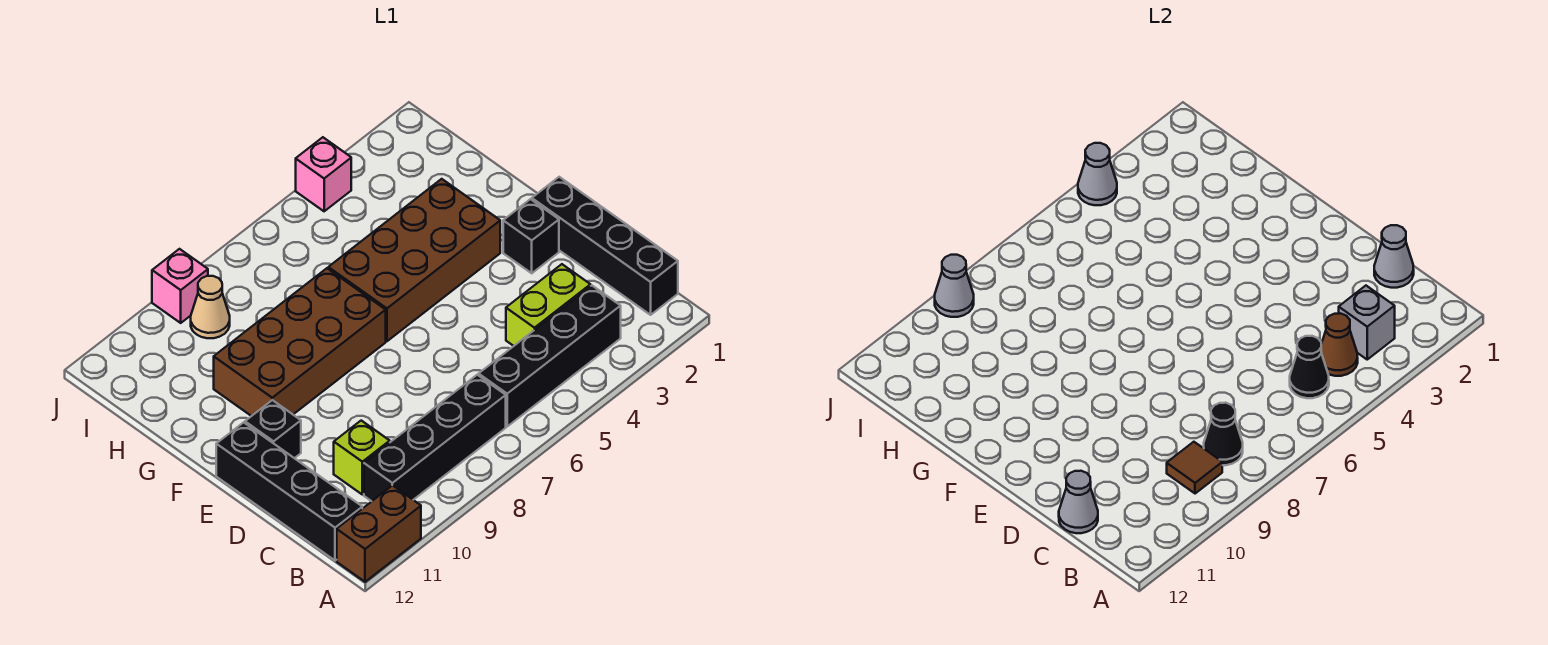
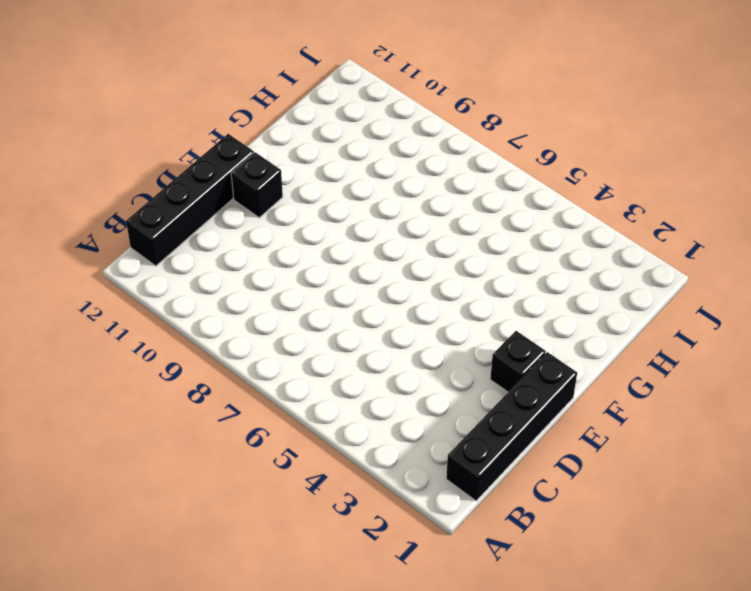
none -> brown 1x2 brick [337,485,421,582]
none -> black 1x4 brick [479,286,621,426]
none -> black 1x4 brick [364,375,506,501]

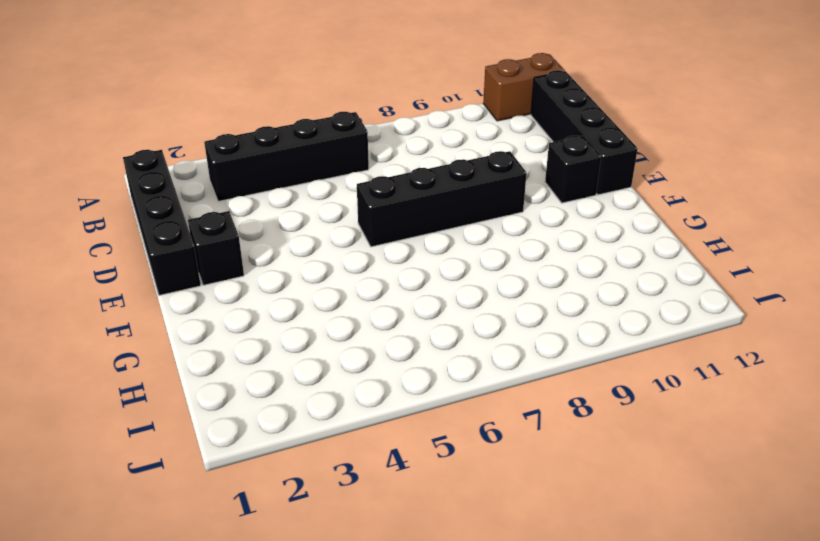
black 1x4 brick [357,151,527,247] -> black 1x4 brick moved to [364,375,506,501]
none -> lime 1x2 brick [506,264,591,346]
none -> lime 1x1 brick [334,421,390,495]
none -> brown 2x4 brick [328,179,500,341]

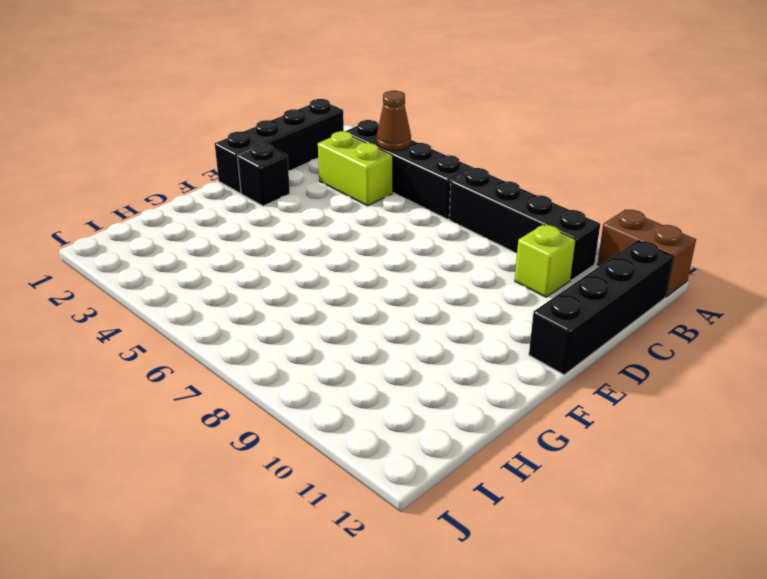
none -> black 1x1 brick [245,400,301,458]
none -> brown 2x4 brick [328,179,500,341]
none -> brown 2x4 brick [214,268,386,416]

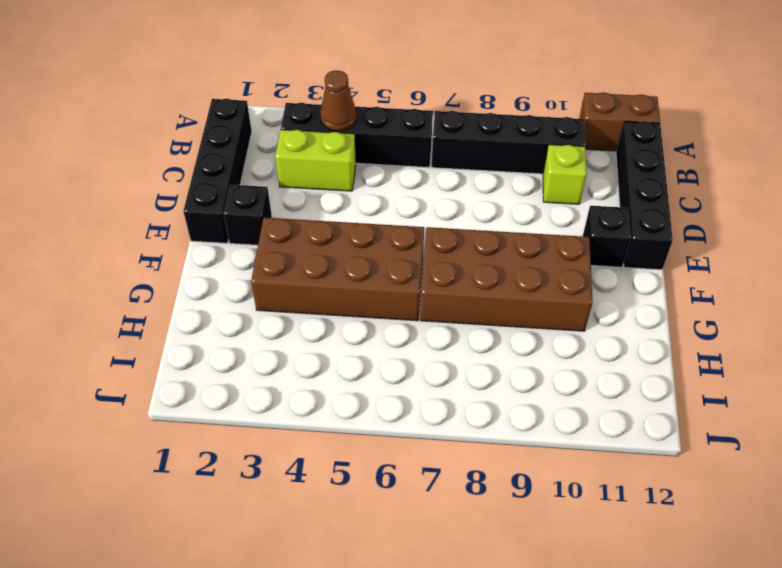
none -> tan 1x1 cone [191,276,230,338]
none -> pink 1x1 brick [296,137,351,211]
none -> pink 1x1 brick [152,249,208,323]

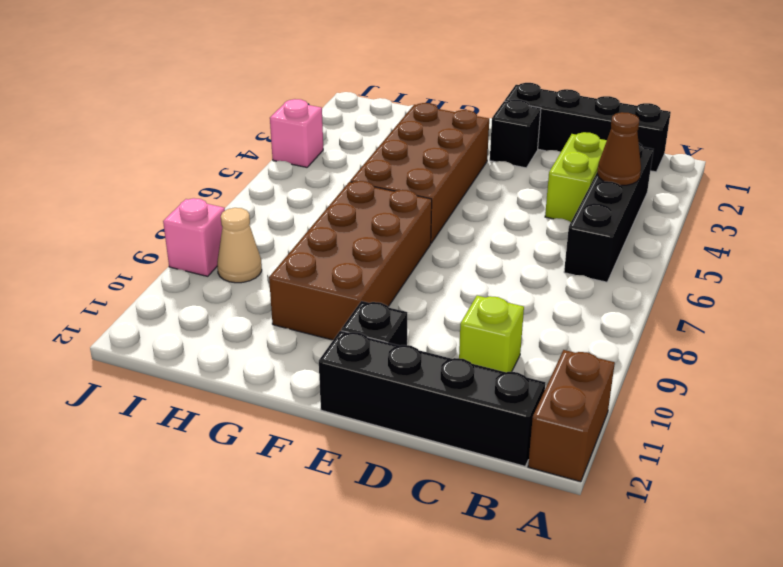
none -> black 1x4 brick [364,375,506,501]
none -> grey 1x1 brick [1339,286,1395,359]
none -> black 1x1 cone [1290,336,1329,398]

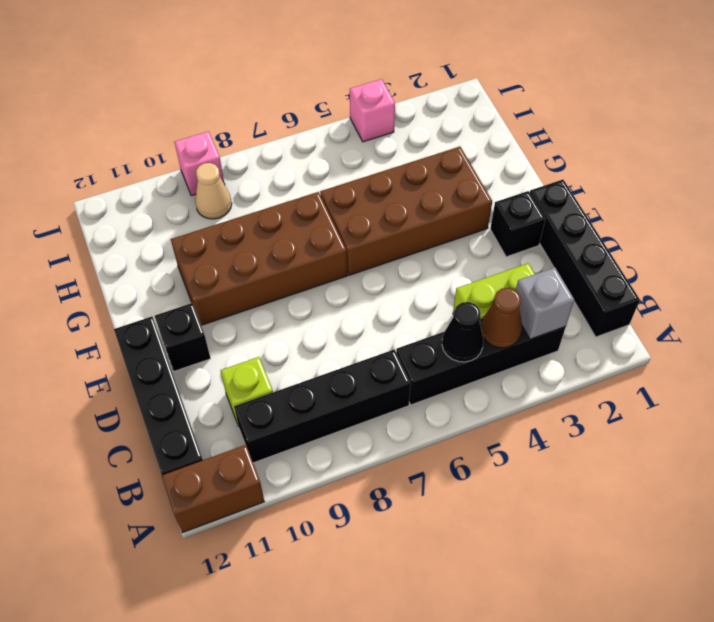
none -> black 1x1 cone [1204,403,1243,465]
none -> brown 1x1 tile [1167,442,1222,494]
none -> grey 1x1 cone [1374,225,1414,288]

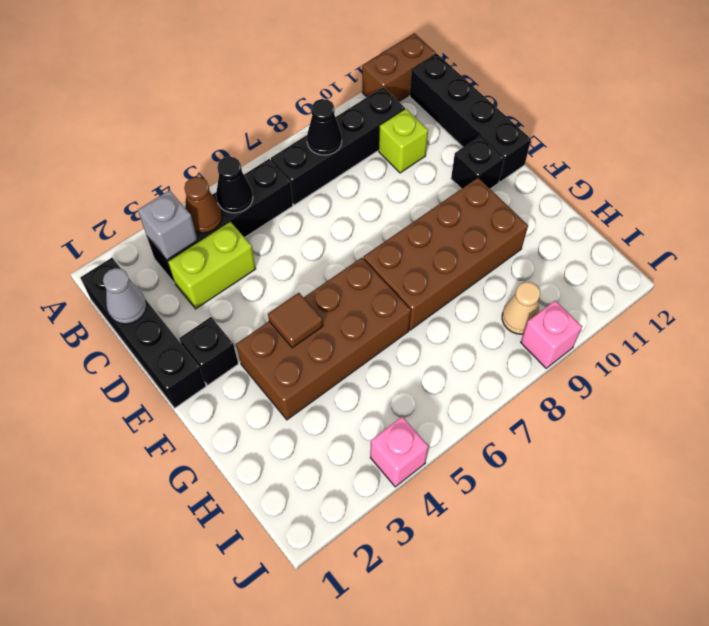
brown 1x1 tile [268,293,323,348] -> brown 1x1 tile moved to [1167,442,1222,494]
none -> grey 1x1 cone [1059,471,1098,533]
none -> grey 1x1 cone [1078,143,1117,205]
none -> grey 1x1 cone [935,255,974,317]

